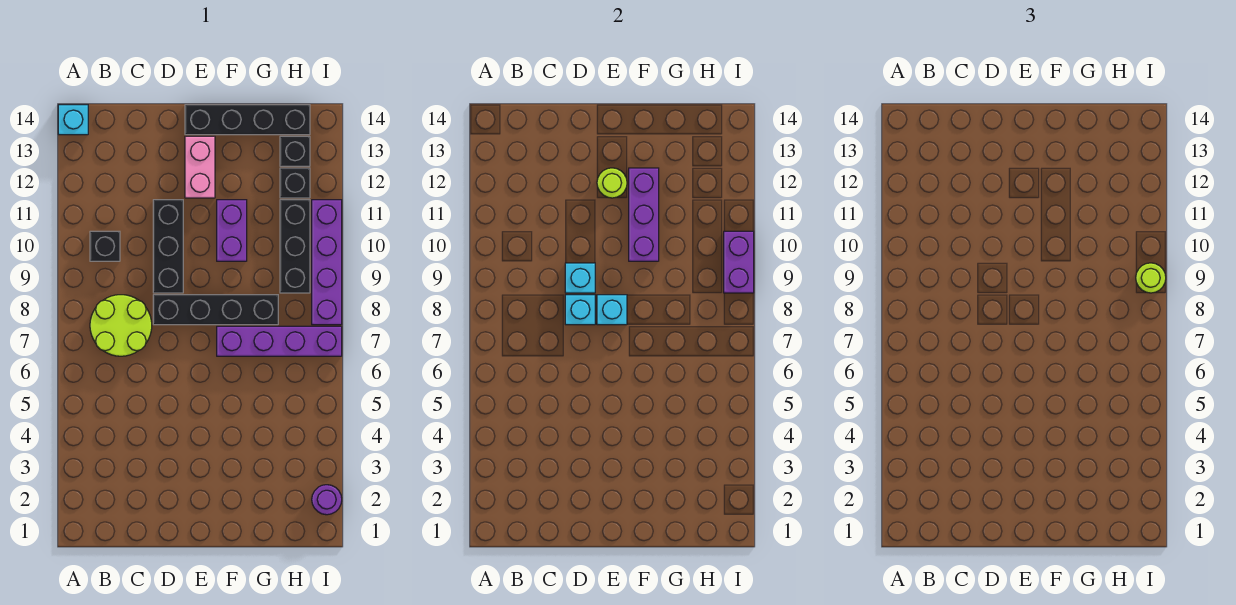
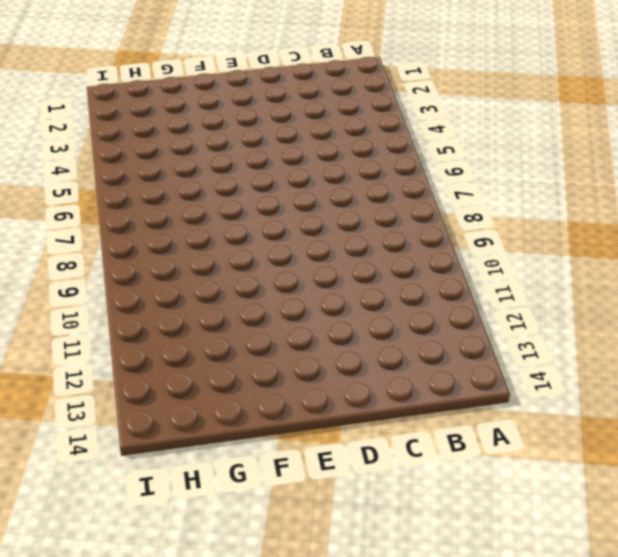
none -> cyan 1x1 brick [58,105,88,135]
none -> lime 2x2 round brick [90,295,152,356]
none -> black 1x1 brick [90,231,120,261]

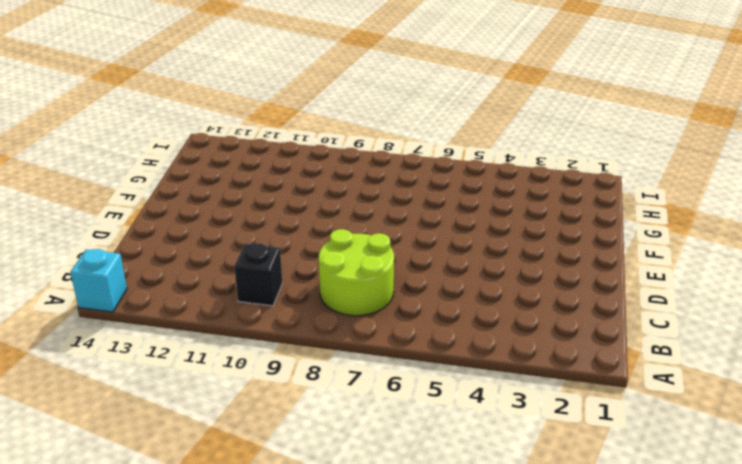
none -> black 1x4 brick [153,295,278,325]
none -> black 1x3 brick [153,200,183,293]
none -> pink 1x2 brick [185,136,215,198]

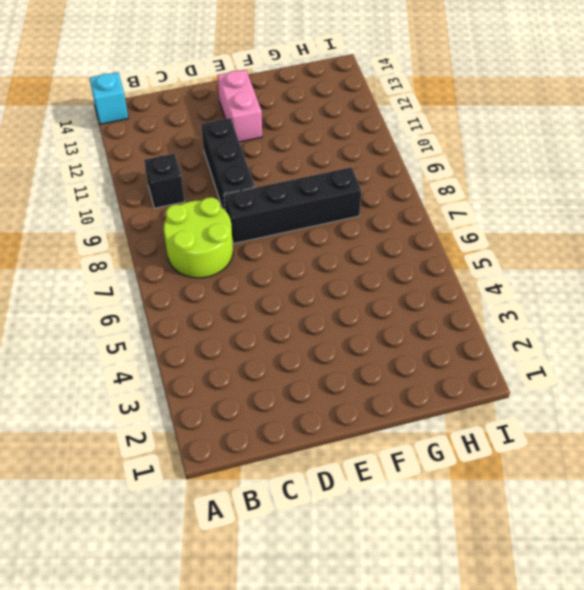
none -> black 1x4 brick [185,105,310,135]
none -> purple 1x4 brick [217,326,342,356]
none -> purple 1x2 brick [217,200,247,261]

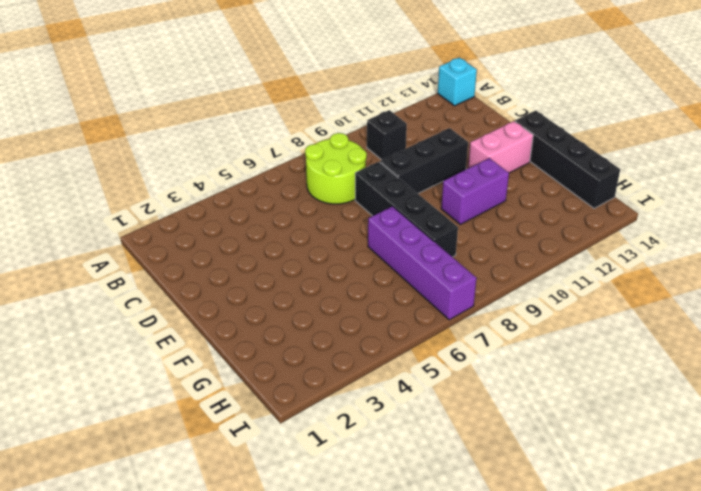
none -> black 1x3 brick [280,200,310,293]
none -> black 1x1 brick [280,168,310,198]
none -> black 1x1 brick [280,136,310,166]

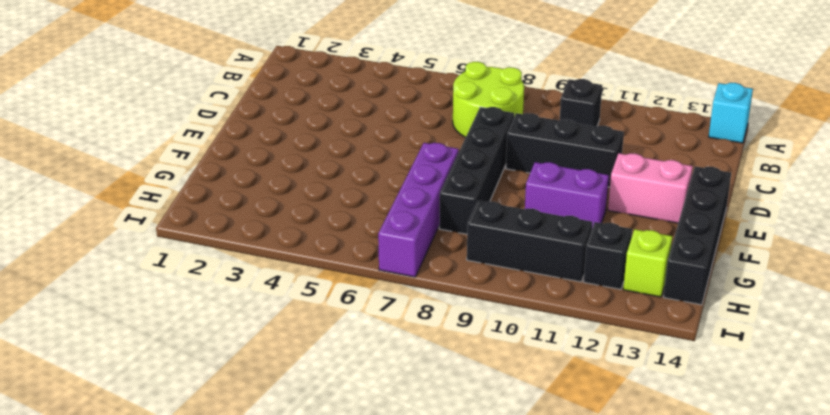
lime 1x1 brick [623,229,673,297] -> black 1x1 brick [280,136,310,166]
none -> purple 1x1 round brick [312,485,342,515]
none -> purple 1x4 brick [312,200,342,325]
none -> cyan 1x1 brick [565,295,595,325]

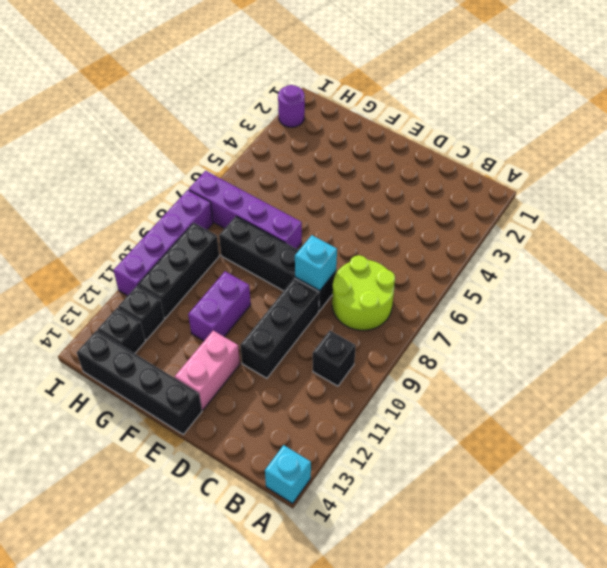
none -> cyan 1x1 brick [565,263,595,293]
none -> cyan 1x1 brick [597,295,627,325]
none -> lime 1x1 round brick [597,168,627,198]

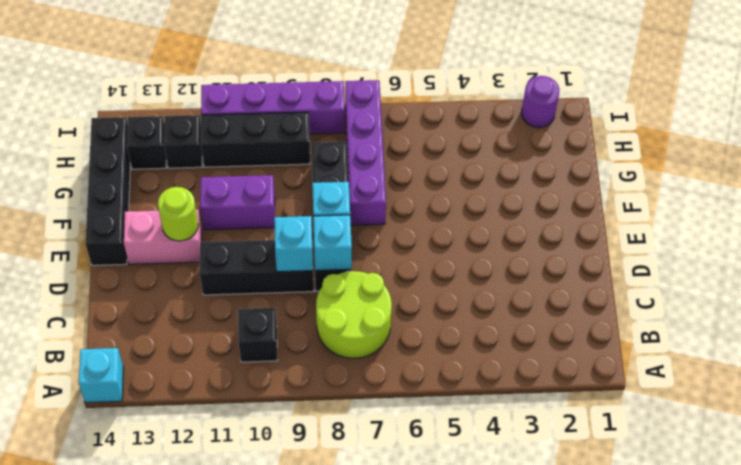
none -> purple 1x3 brick [629,168,659,261]
none -> purple 1x2 brick [724,231,754,293]
none -> lime 1x1 round brick [1136,263,1166,293]

